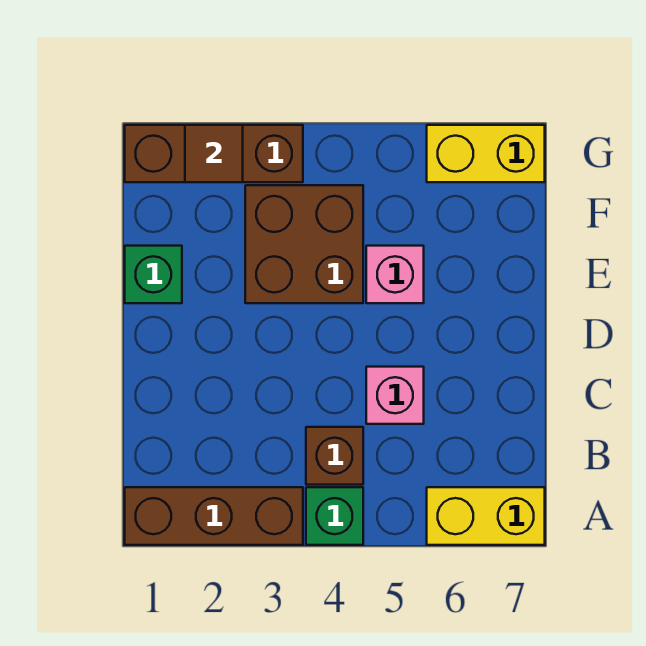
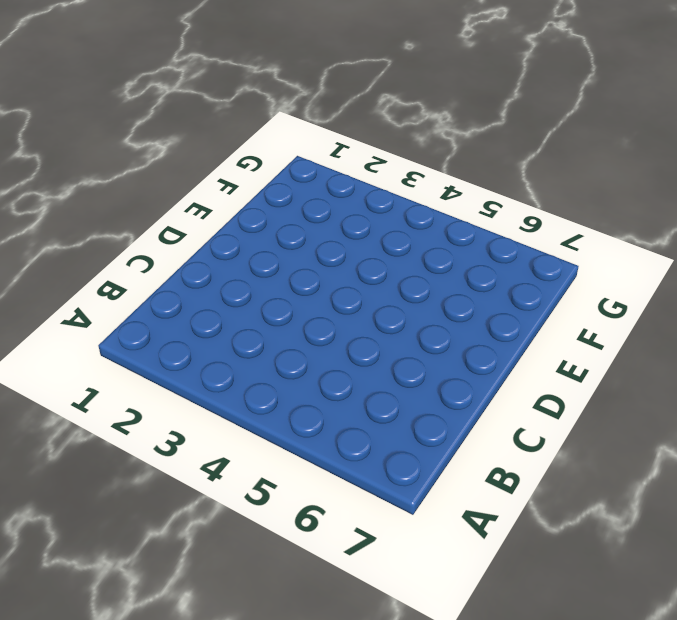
none -> brown 1x3 brick [125,487,303,545]
none -> green 1x1 brick [306,487,363,545]

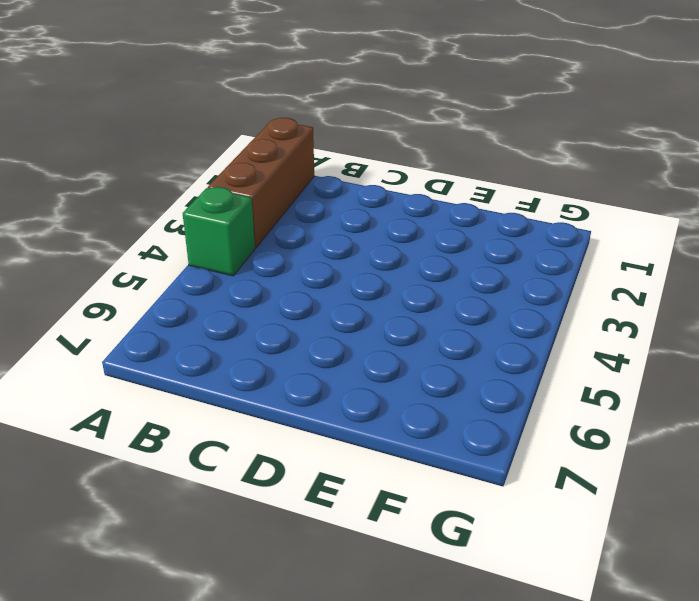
none -> yellow 1x2 brick [427,487,545,545]
none -> brown 1x1 brick [306,427,363,485]

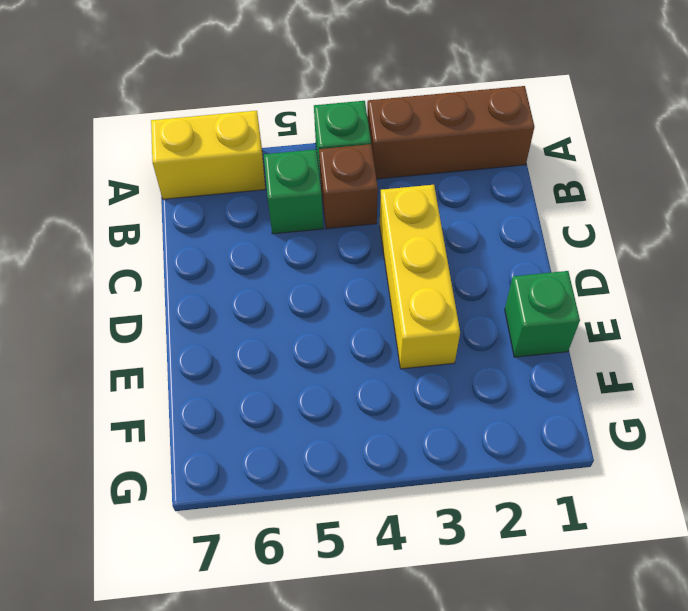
green 1x1 brick [264,149,323,234] -> none
yellow 1x3 brick [380,185,460,369] -> brown 2x2 brick [245,185,363,303]
none -> pink 1x1 brick [366,367,424,424]
none -> pink 1x1 brick [366,246,424,303]

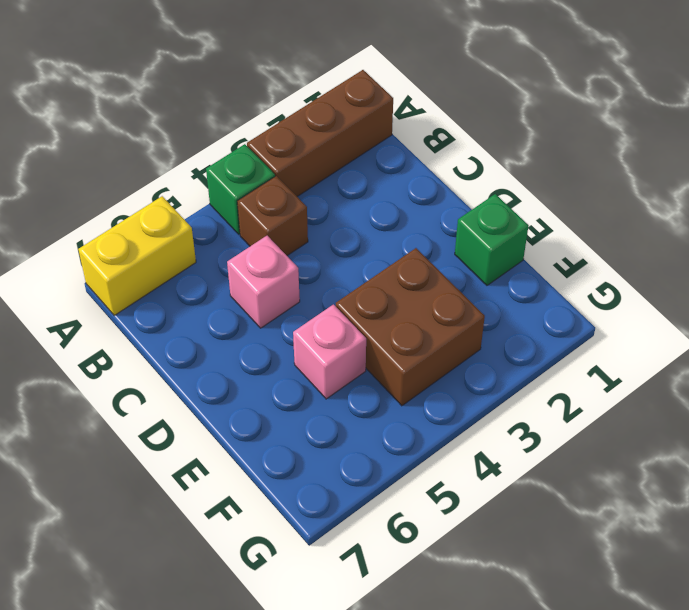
none -> brown 1x3 brick [125,125,303,182]
none -> yellow 1x2 brick [427,125,545,182]

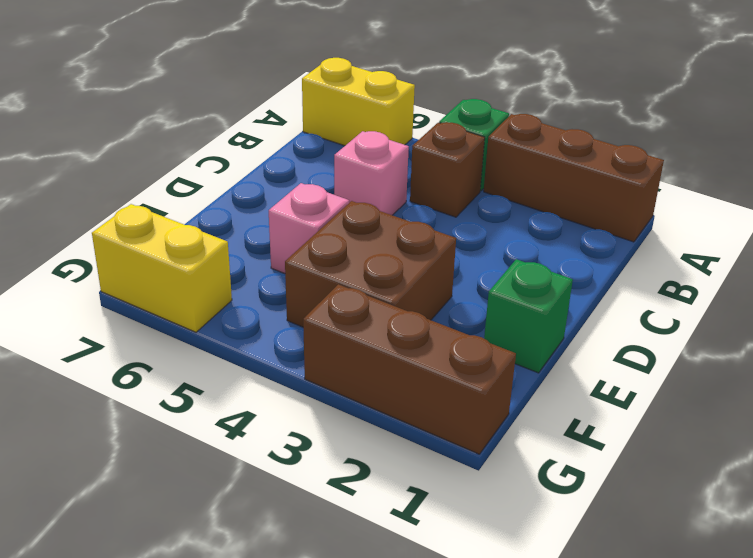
none -> brown 1x1 tile [185,125,243,182]

